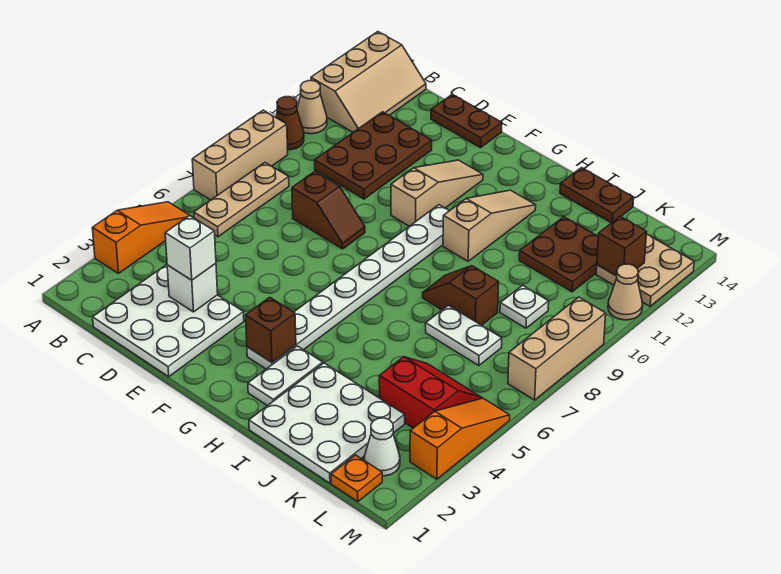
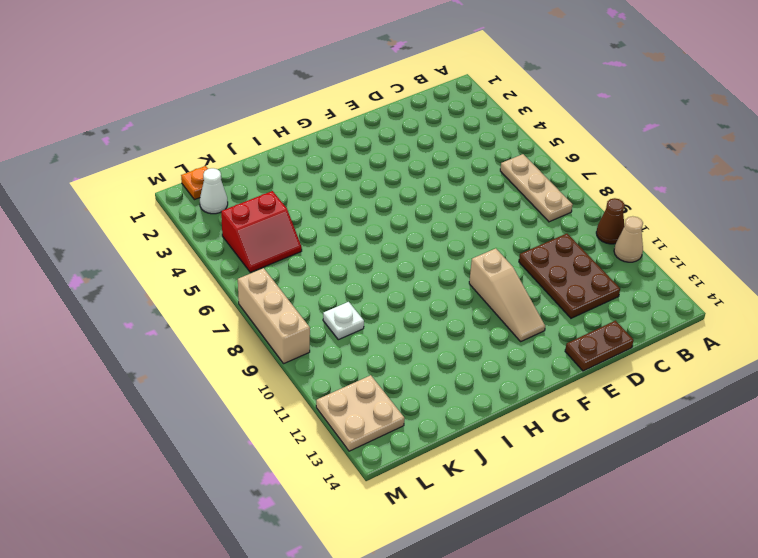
none -> orange 1x3 slope [92,202,190,273]
none -> tan 1x3 brick [192,110,288,200]
none -> tan 2x3 slope [311,32,426,132]
none -> white 3x3 plate [93,265,244,377]

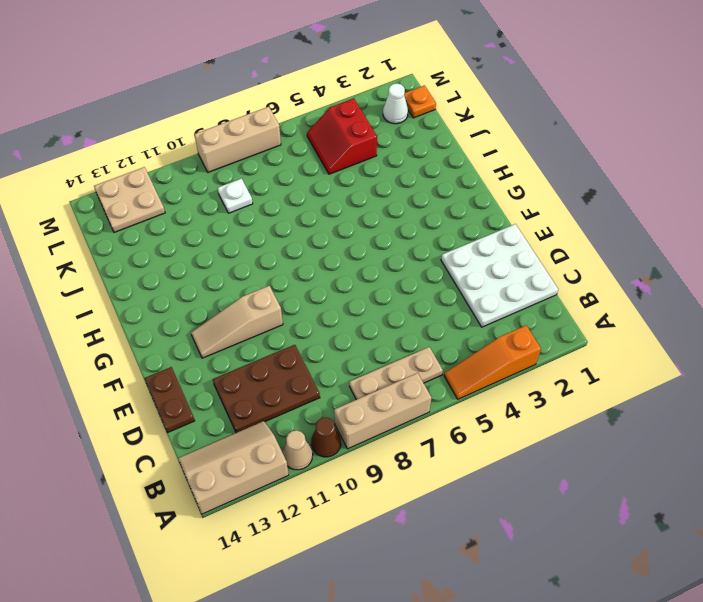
none -> brown 1x2 slope [292,172,365,249]
none -> white 1x8 plate [247,205,449,369]
none -> white 1x2 plate [248,346,323,406]
none -> tan 1x3 slope [443,190,536,261]

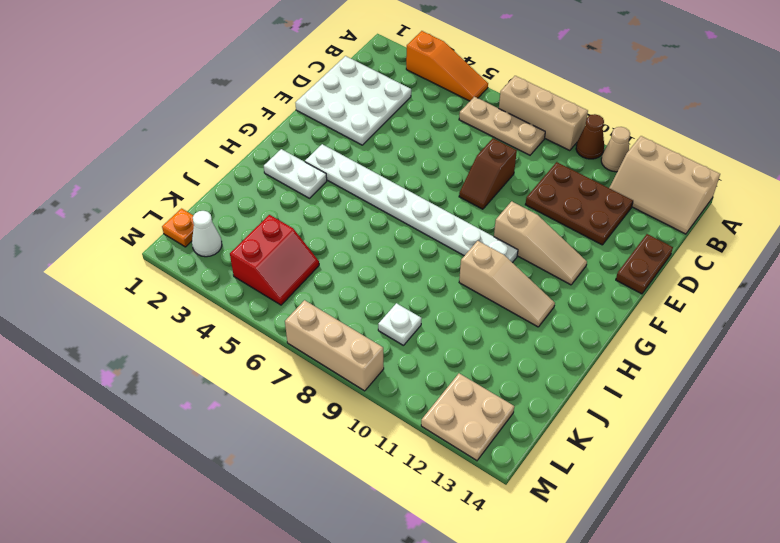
none -> white 3x3 plate [249,363,405,483]
none -> brown 1x2 slope [423,266,499,325]
none -> brown 1x2 plate [560,168,634,223]
none -> white 1x2 plate [426,305,502,366]

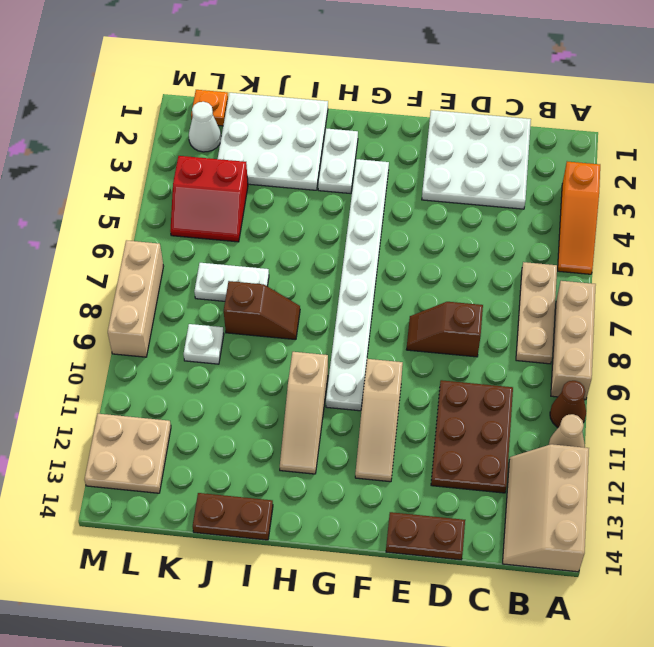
none -> brown 2x2 plate [519,217,598,292]
none -> orange 1x3 slope [410,398,510,479]
none -> tan 1x1 cone [608,264,643,320]
none -> white 1x1 brick [167,263,218,312]

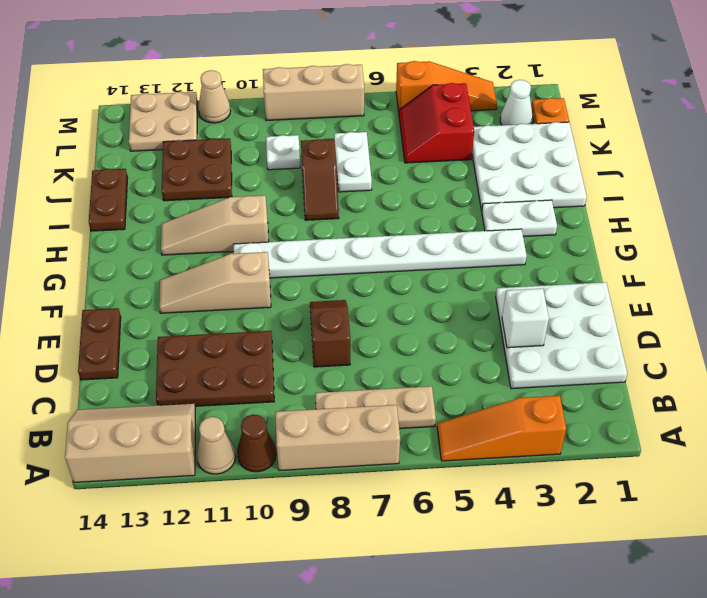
orange 1x3 slope [396,61,497,111] -> orange 1x3 slope turned to [410,398,510,479]
none -> brown 1x1 brick [246,297,296,362]
none -> brown 1x1 brick [597,216,647,276]
none -> white 1x1 brick [165,216,216,280]

